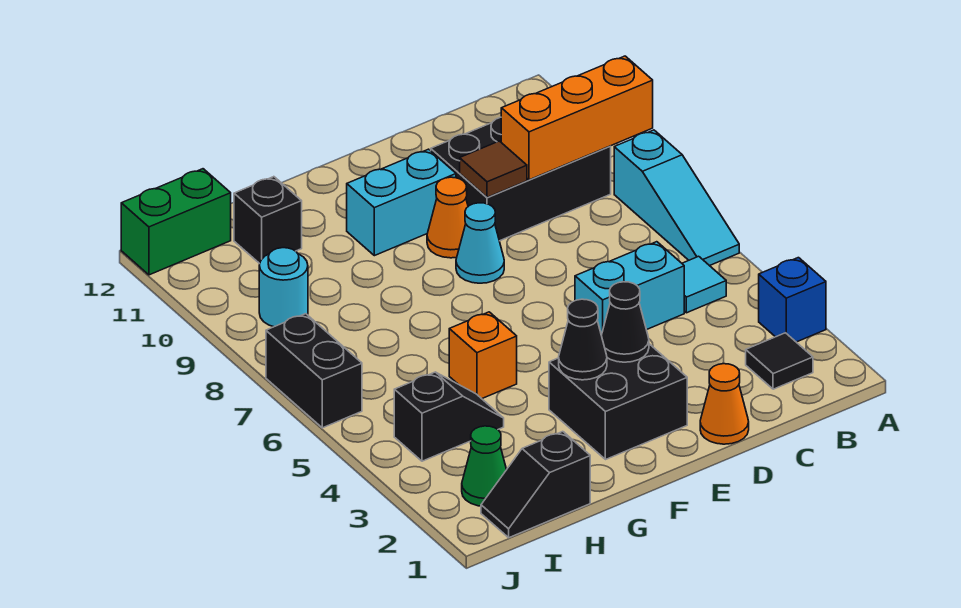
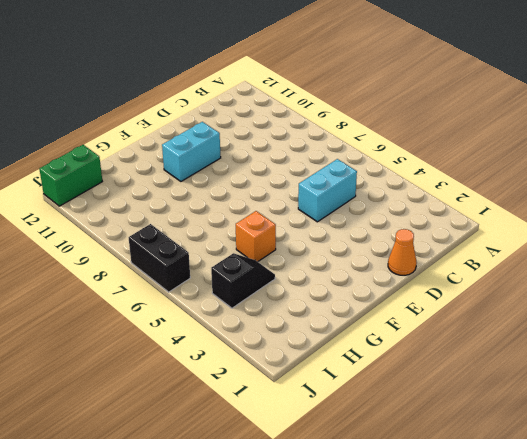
none -> blue 1x1 brick [759,258,826,342]
none -> cyan 1x3 slope [614,130,739,266]
none -> black 1x1 tile [746,333,813,389]

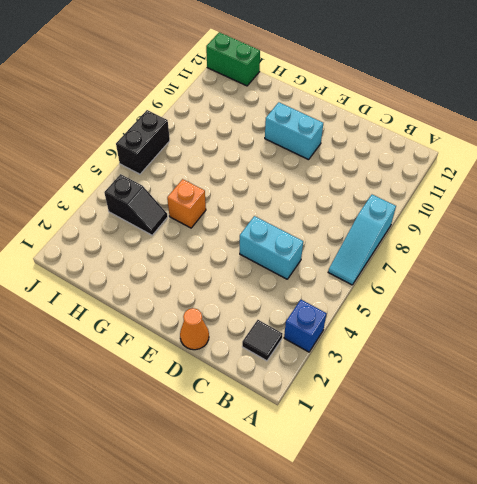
none -> cyan 1x1 tile [682,256,726,313]
none -> black 2x3 brick [431,117,611,241]
none -> black 2x2 brick [549,344,687,460]

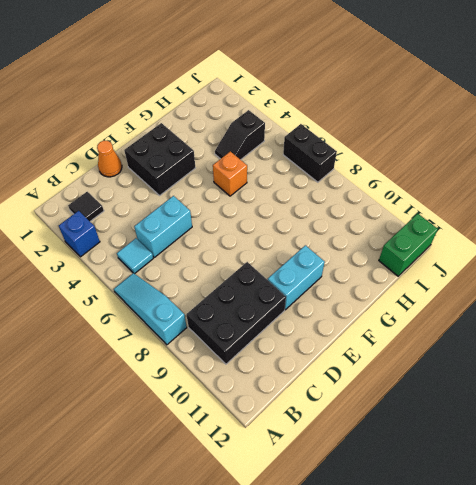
none -> cyan 1x1 cone [456,203,504,283]
none -> orange 1x1 cone [427,177,468,258]
none -> black 1x2 slope [481,432,590,538]

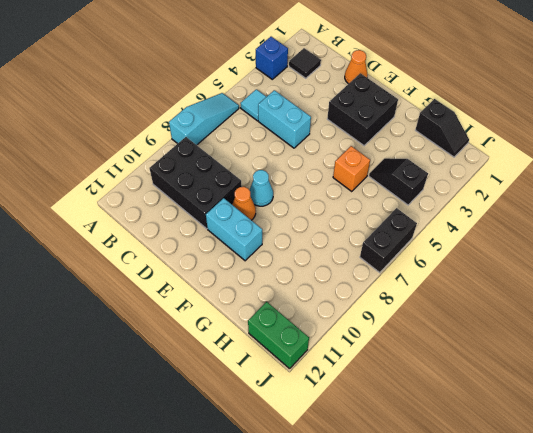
none -> black 1x1 brick [234,177,302,264]
none -> green 1x1 cone [462,426,507,506]
none -> cyan 1x1 round brick [259,248,308,327]

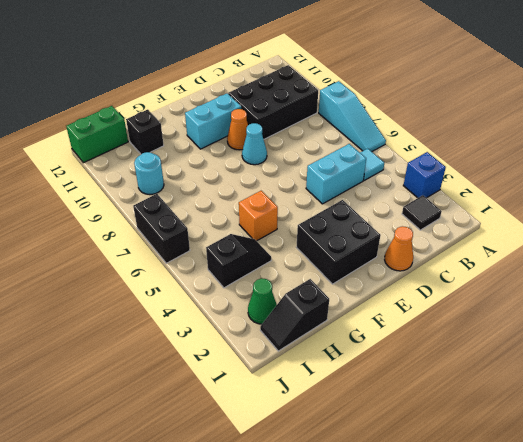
none -> orange 1x3 brick [501,56,653,180]
none -> brown 1x1 tile [460,141,527,197]
none -> black 1x1 cone [601,282,649,362]

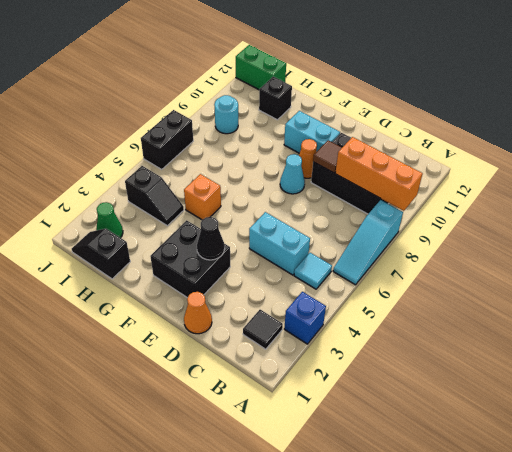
none -> black 1x1 cone [559,299,607,380]

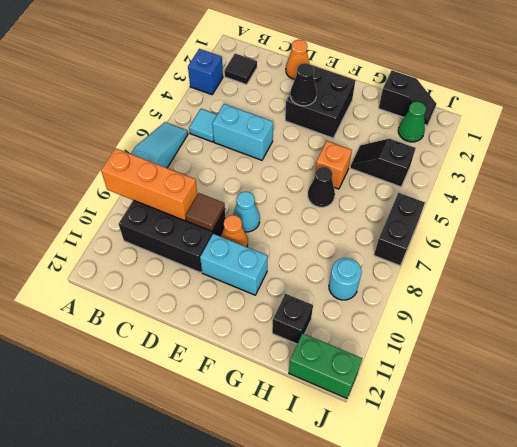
black 1x1 cone [308,167,335,207] -> black 1x1 cone moved to [559,299,607,380]

